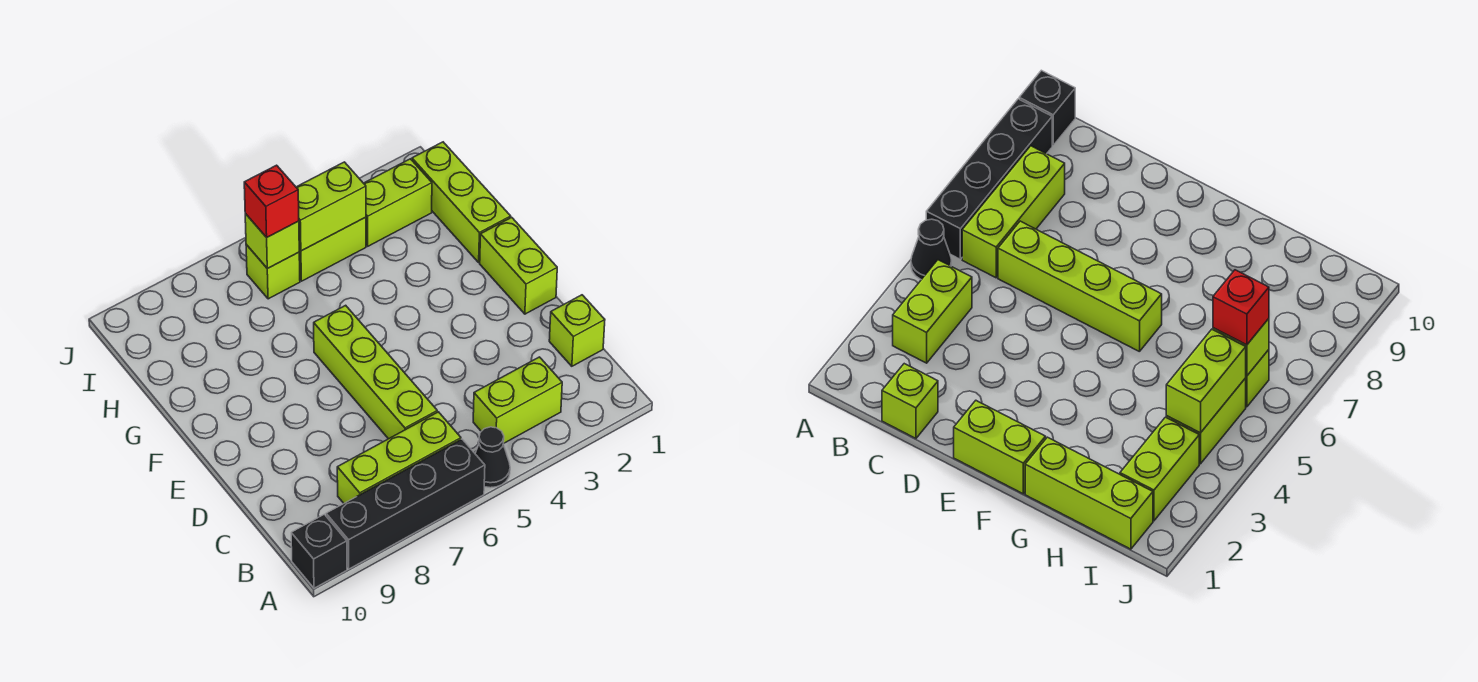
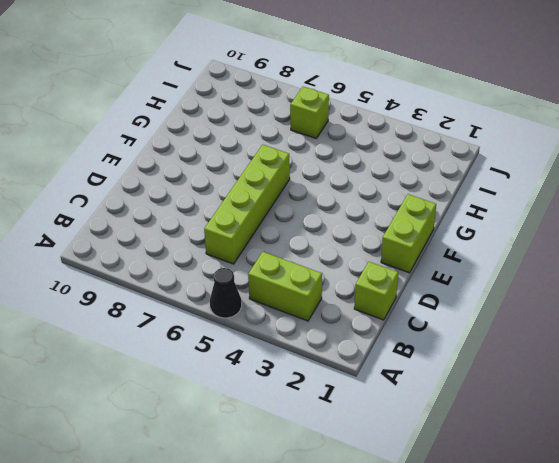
none -> black 1x4 brick [326,439,485,569]
none -> black 1x1 brick [291,514,347,588]
none -> lime 1x3 brick [337,412,461,503]

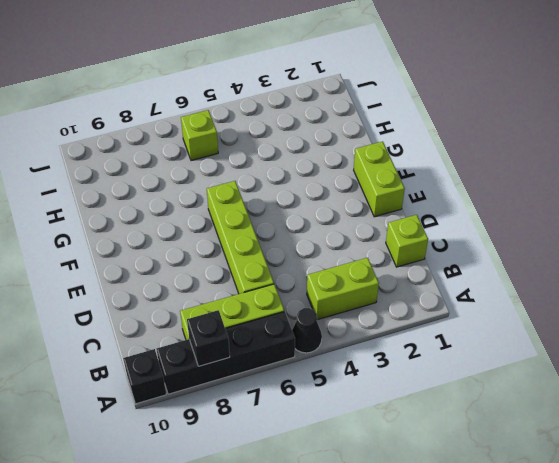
black 1x1 brick [187,310,230,366] -> none
none -> lime 1x3 brick [412,142,511,262]
none -> lime 1x2 brick [364,159,432,246]
none -> lime 1x2 brick [299,217,366,281]

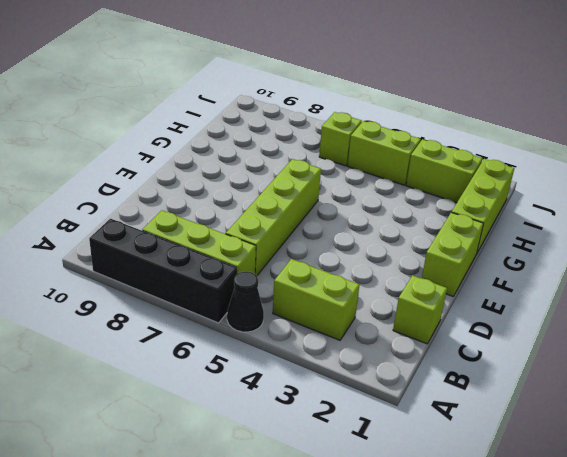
none -> black 1x1 brick [291,514,347,588]
none -> lime 1x2 brick [296,162,366,251]
none -> lime 1x1 brick [245,214,299,269]

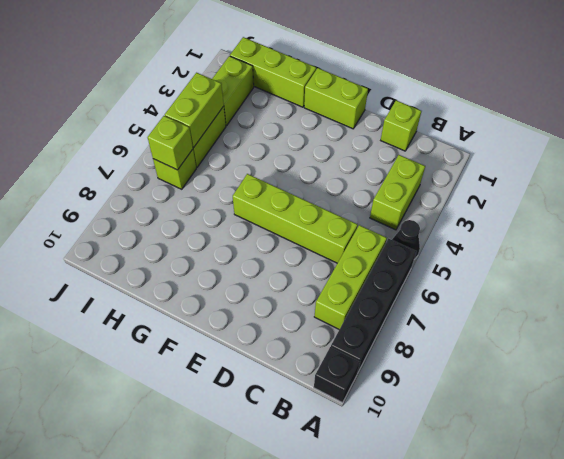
none -> red 1x1 brick [244,165,299,237]

